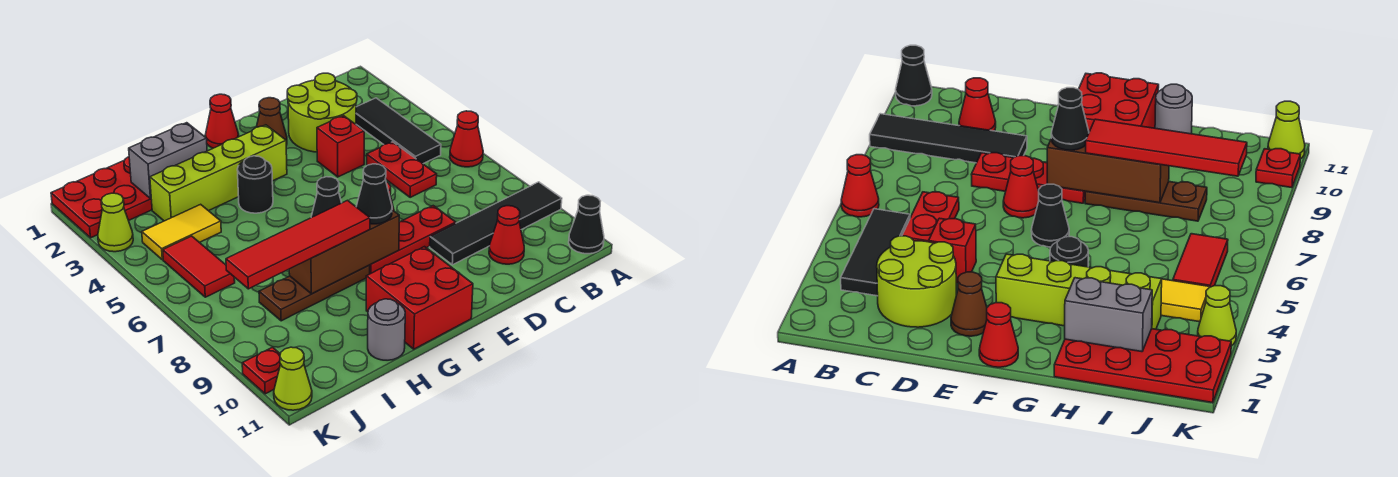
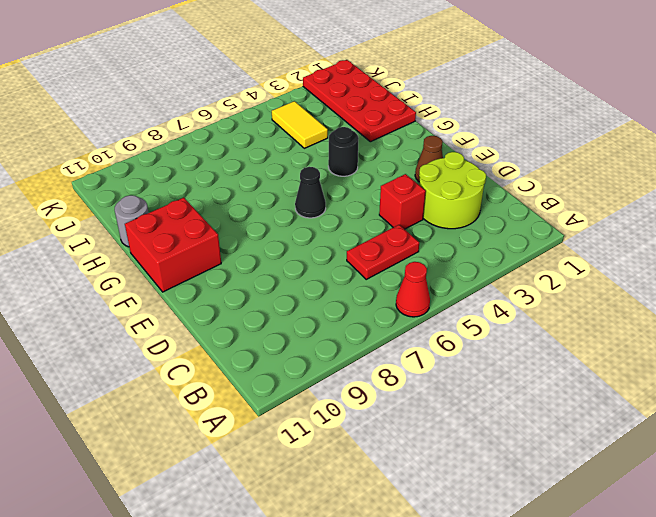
none -> black 1x4 tile [430,182,562,265]
none -> black 1x1 cone [569,195,604,254]
none -> black 1x3 tile [356,98,441,164]

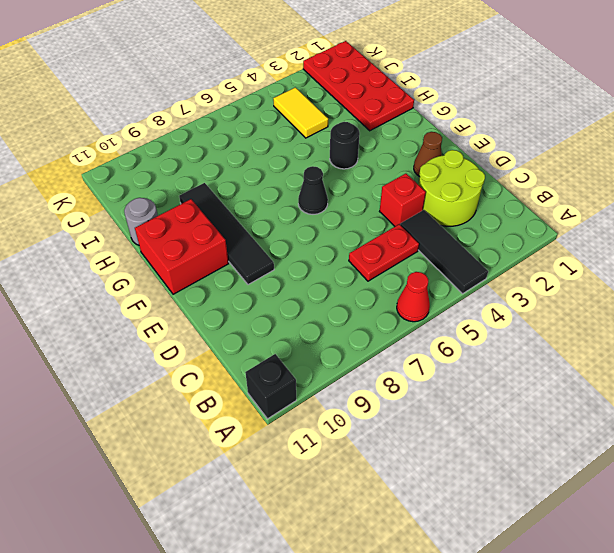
black 1x3 tile [400,210,488,294] -> black 1x3 tile turned to [356,98,441,164]
black 1x1 brick [245,354,296,419] -> black 1x1 cone [569,195,604,254]
black 1x4 tile [179,183,274,285] -> black 1x4 tile moved to [430,182,562,265]
none -> red 1x1 cone [489,206,524,264]
none -> red 1x3 plate [370,206,456,274]
none -> red 1x1 cone [1003,156,1039,218]

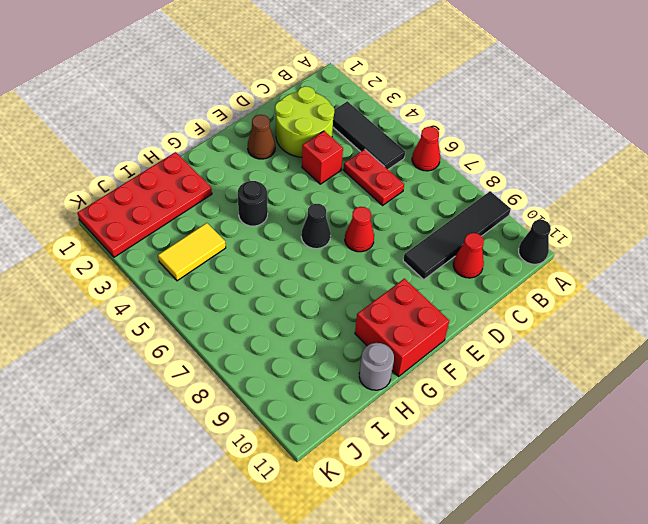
none -> red 1x3 plate [370,206,456,274]
none -> red 1x1 cone [205,94,239,148]
none -> lime 1x4 brick [150,125,287,221]

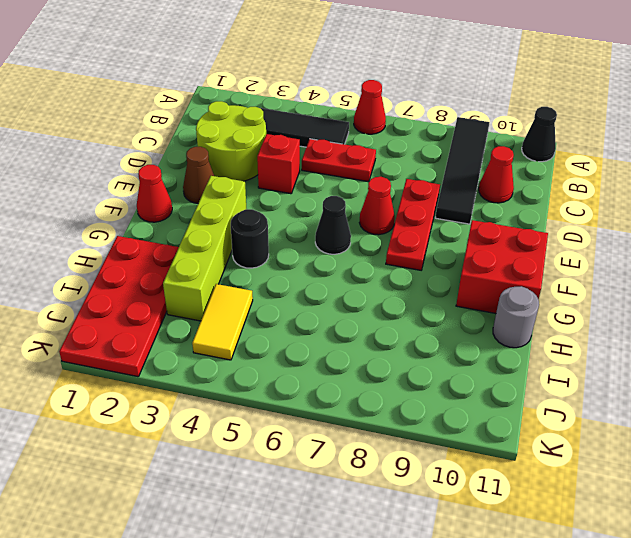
none -> brown 1x3 plate [259,265,370,321]
none -> red 1x2 tile [163,236,235,297]
none -> lime 1x1 cone [98,193,133,252]

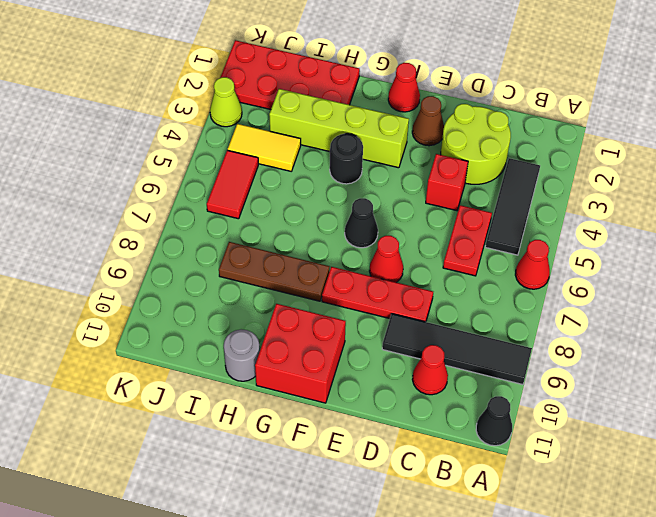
none -> red 1x1 plate [242,347,280,394]
none -> lime 1x1 cone [274,347,312,410]
none -> brown 1x3 brick [289,210,399,294]

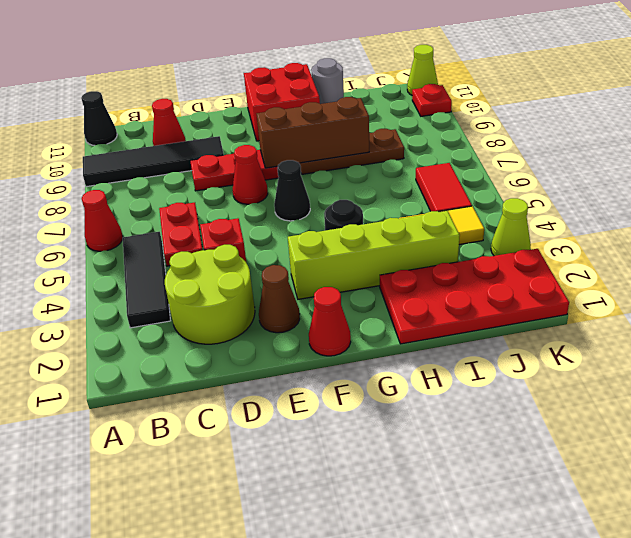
none -> grey 1x2 brick [129,123,207,198]
none -> black 1x1 cone [356,164,392,224]
none -> red 1x4 tile [226,200,370,289]

